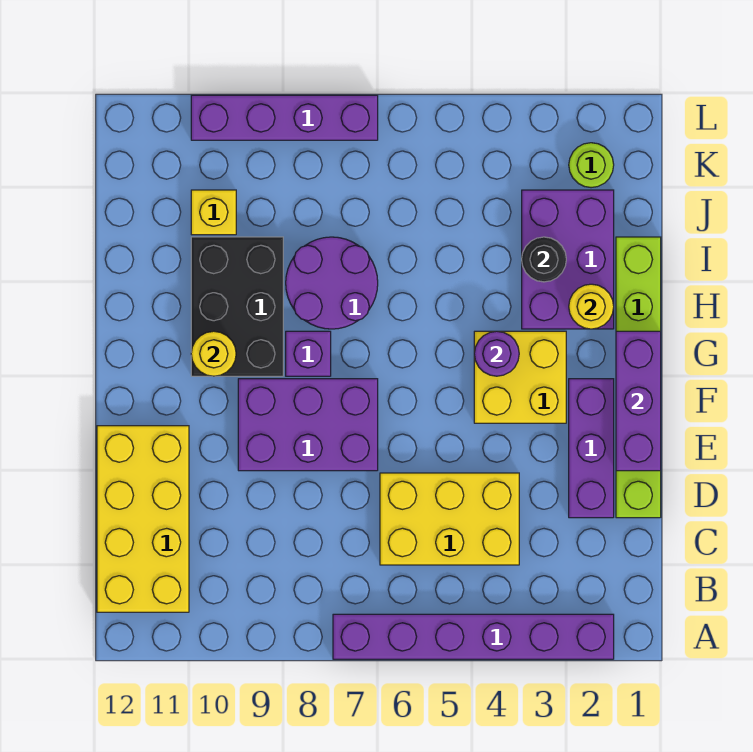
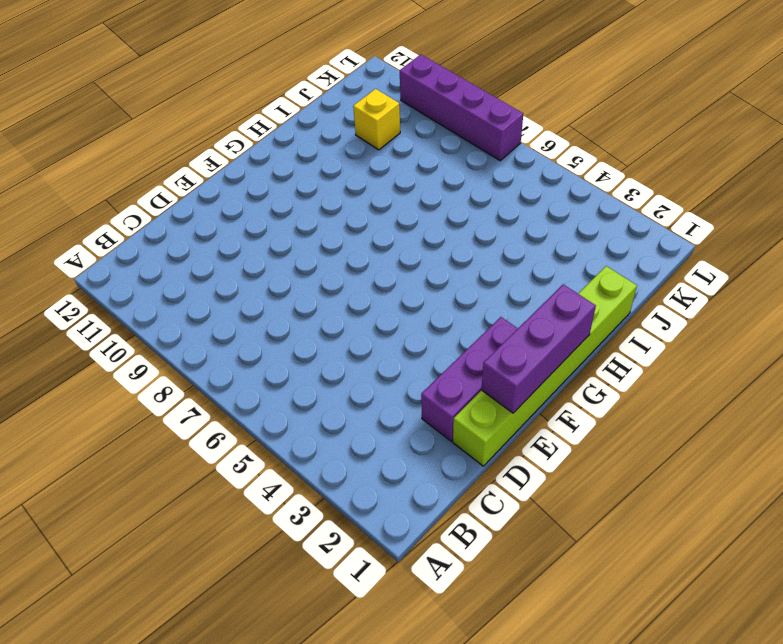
none -> purple 1x6 brick [333,614,614,659]
none -> yellow 2x4 brick [97,426,189,612]
none -> yellow 2x3 brick [380,473,519,565]

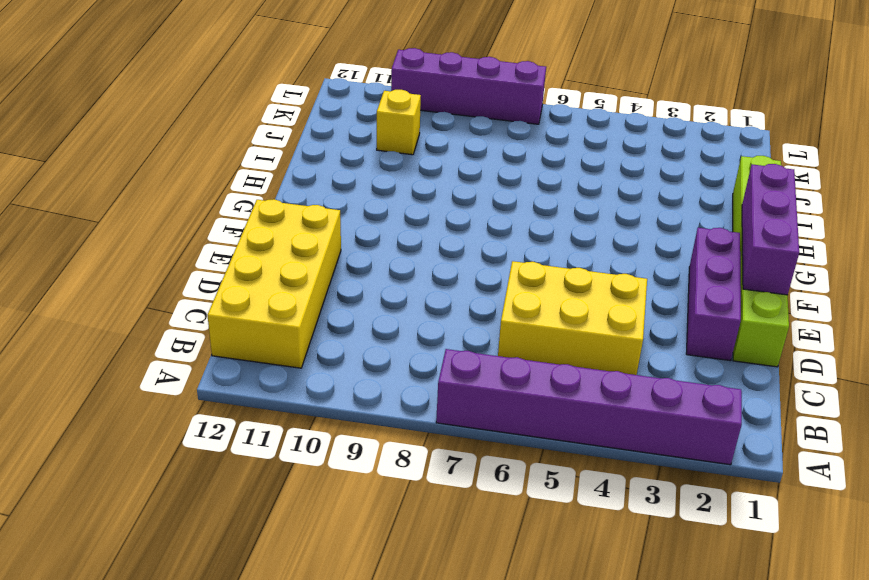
none -> purple 2x3 brick [238,379,378,471]
none -> yellow 2x2 brick [474,331,566,423]
none -> purple 1x1 brick [286,331,331,376]

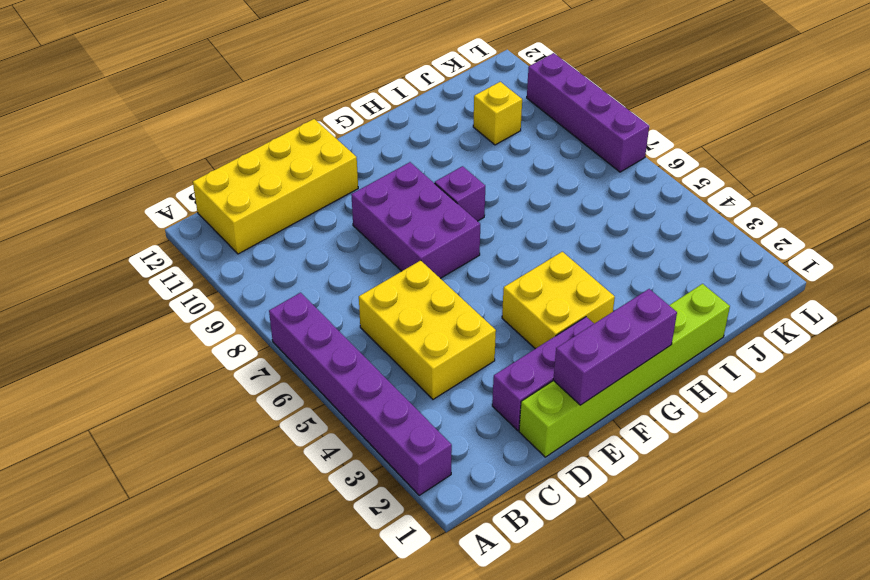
none -> black 2x3 brick [191,237,283,376]
none -> purple 2x3 brick [522,190,614,329]
none -> purple 2x2 round brick [286,237,378,329]

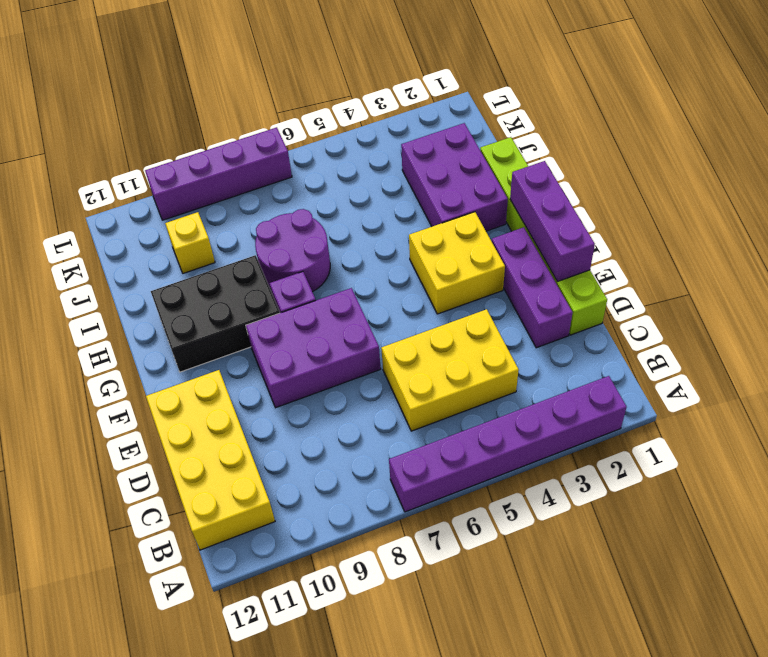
black 2x3 brick [151,255,280,372] -> black 2x3 brick turned to [191,237,283,376]
none -> lime 1x1 round brick [569,143,614,188]
none -> purple 1x1 round brick [474,331,519,376]
none -> yellow 1x1 round brick [191,331,236,376]

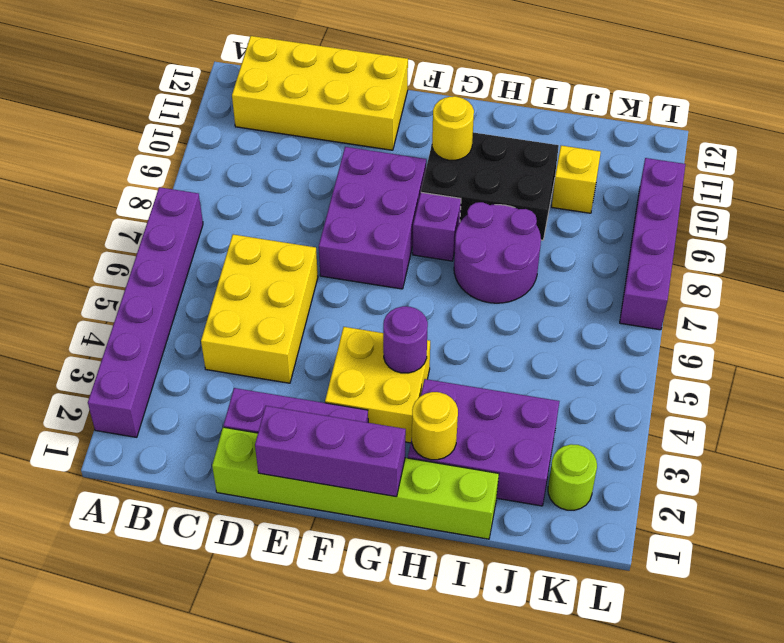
none -> black 1x1 round brick [522,237,566,282]

